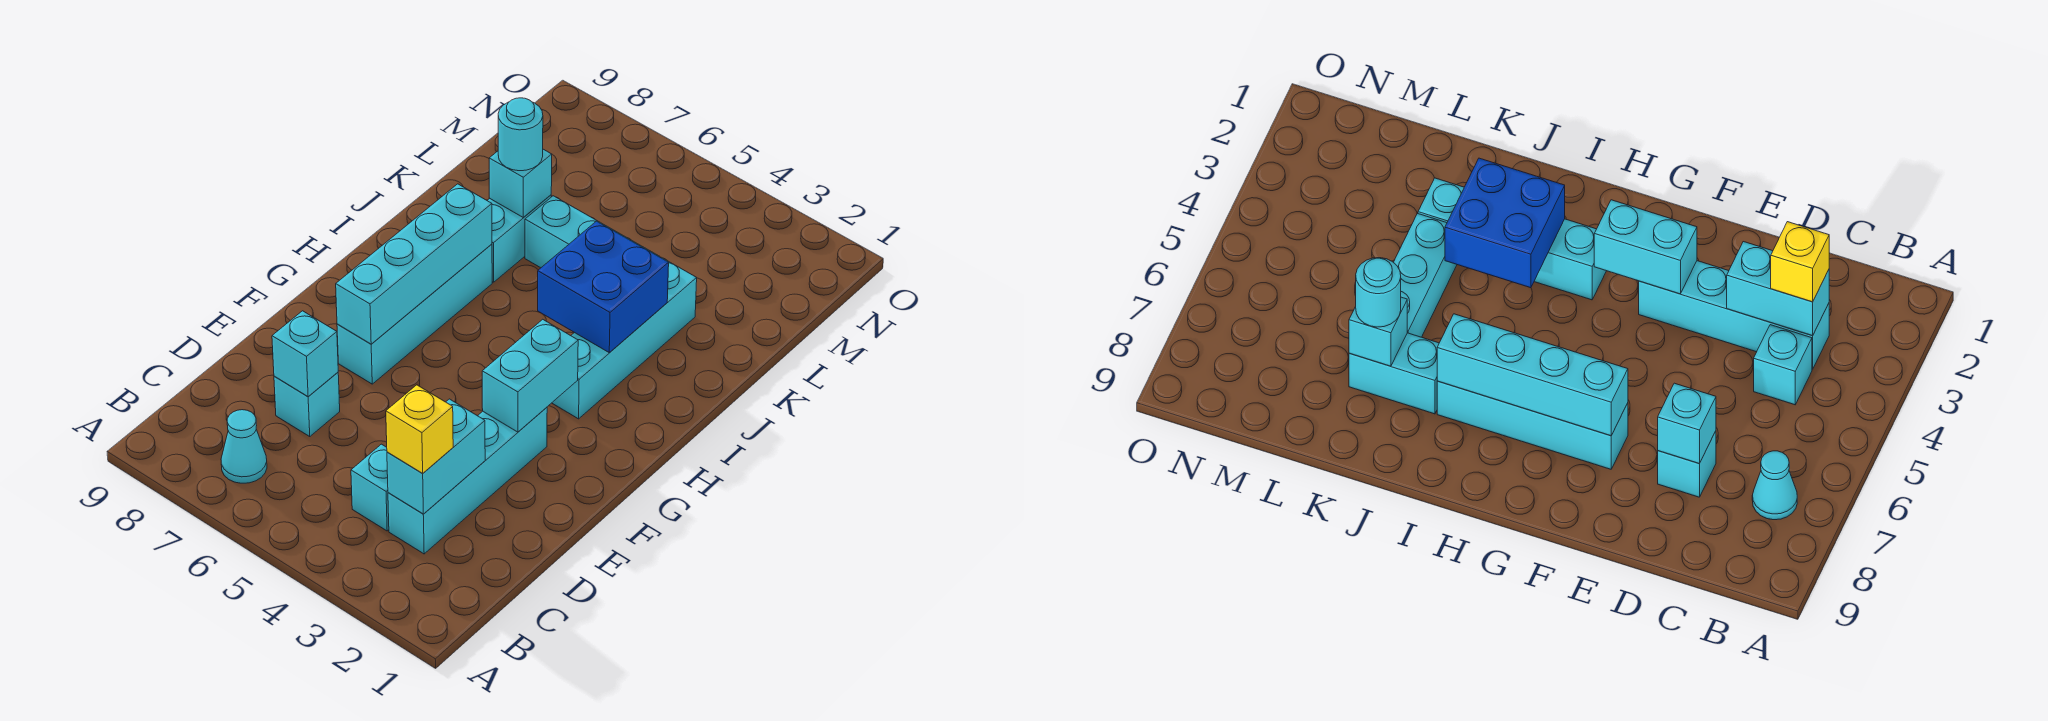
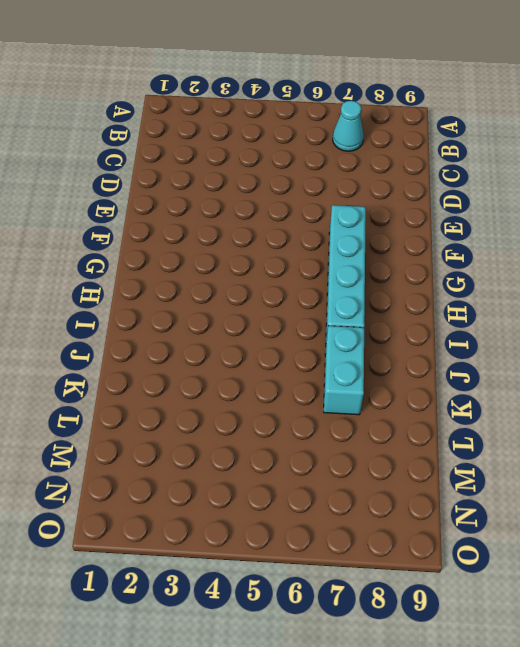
none -> cyan 1x4 brick [388,407,547,554]
none -> cyan 1x1 brick [351,444,389,531]
none -> cyan 1x1 brick [274,372,340,437]

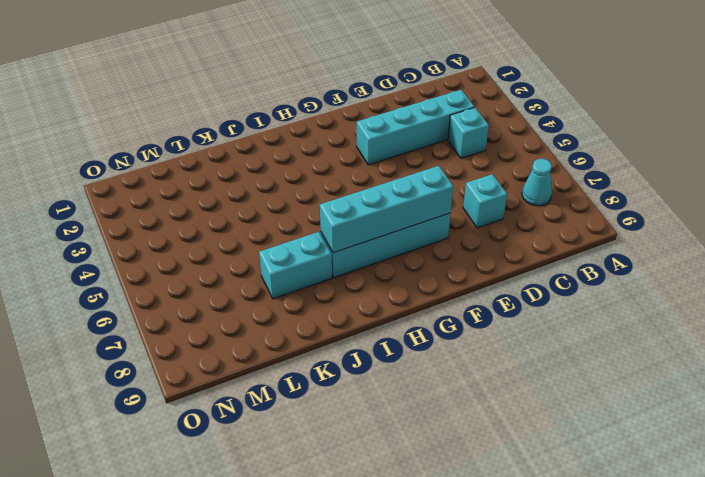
none -> cyan 1x4 brick [552,258,697,419]
none -> cyan 1x3 brick [525,196,660,268]
none -> cyan 1x2 brick [387,399,485,514]

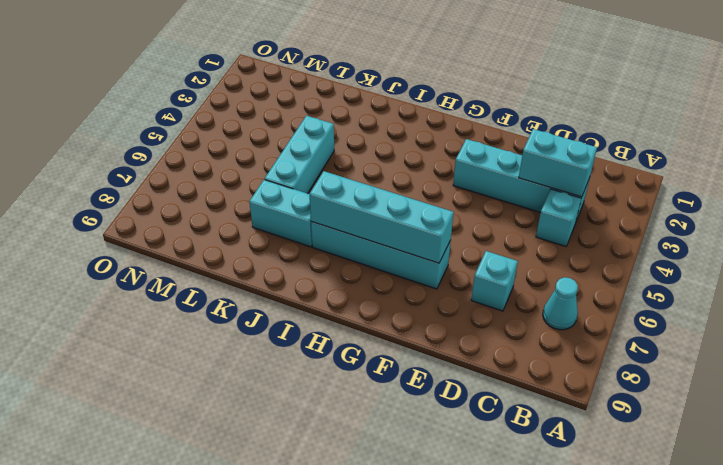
none -> cyan 1x4 brick [552,258,697,419]
none -> cyan 1x1 brick [272,311,338,397]
none -> cyan 1x2 brick [482,319,578,432]

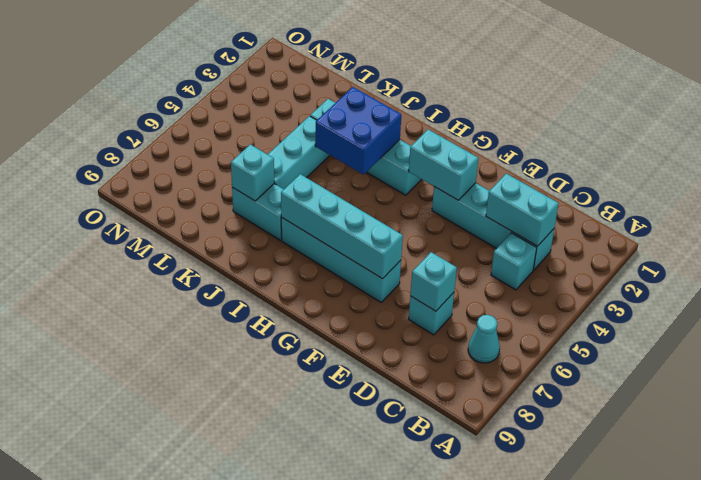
none -> yellow 1x1 brick [386,385,453,473]
none -> cyan 1x1 round brick [498,98,543,171]

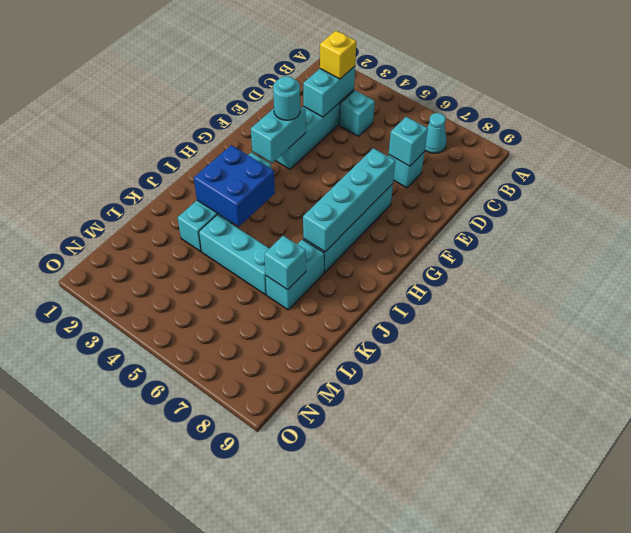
cyan 1x1 round brick [273,76,300,120] -> cyan 1x1 round brick moved to [498,98,543,171]

